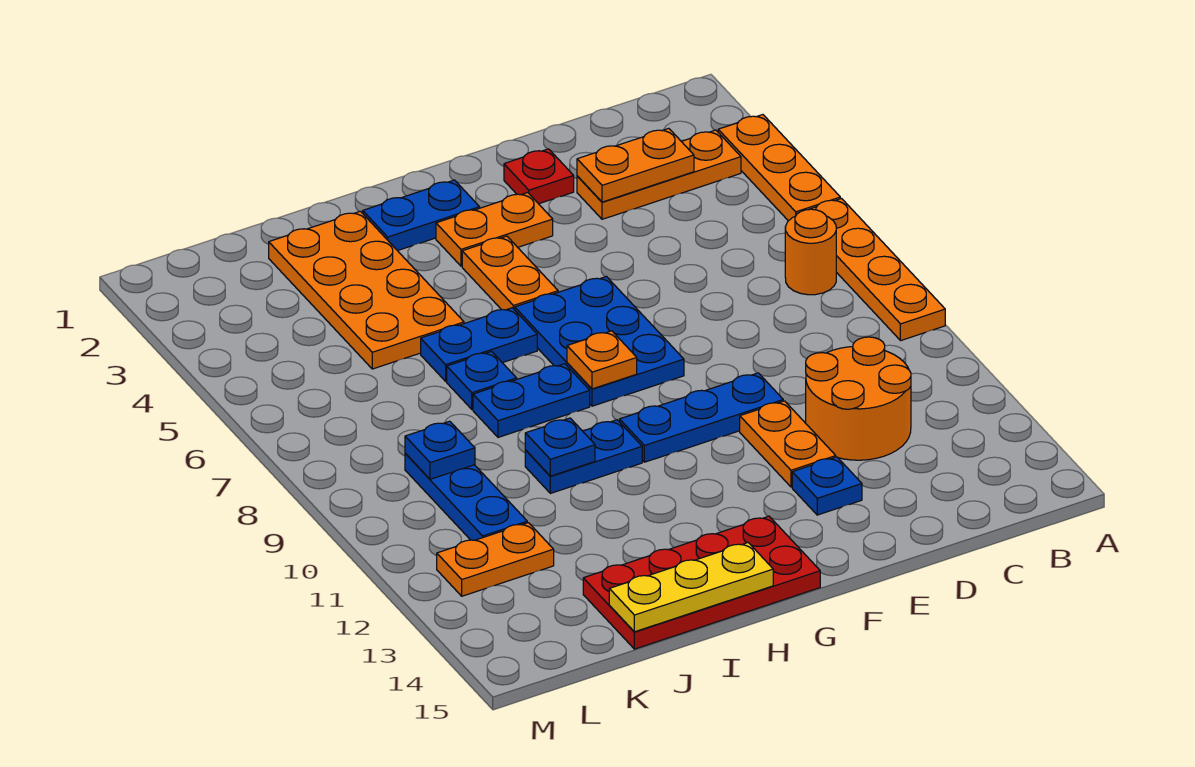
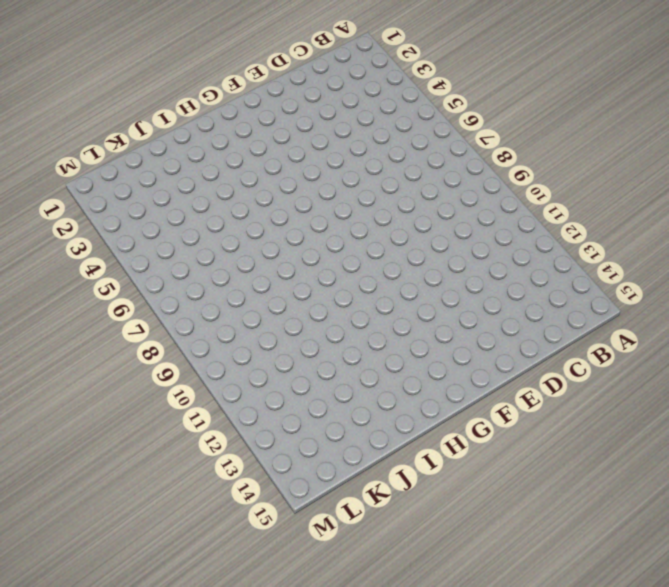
none -> orange 1x3 plate [718,115,840,221]
none -> orange 1x4 plate [797,199,945,341]
none -> orange 1x3 plate [577,130,741,219]

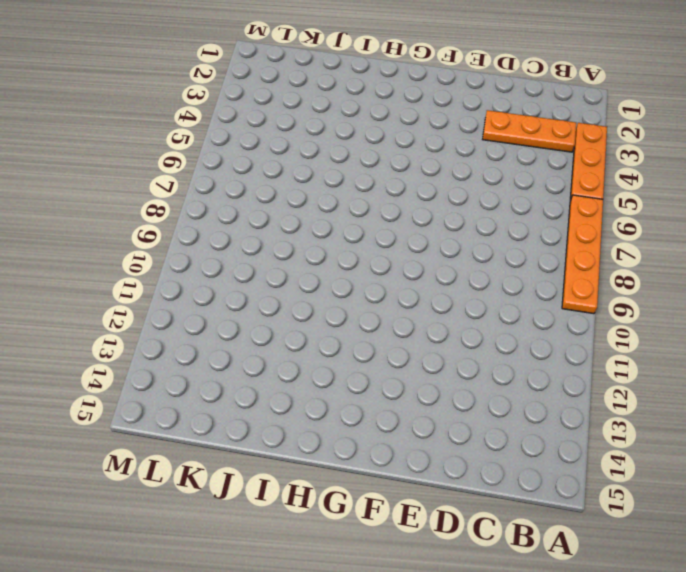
none -> orange 1x1 round brick [785,209,836,295]
none -> orange 2x2 round brick [806,337,911,460]
none -> red 1x1 plate [504,149,574,204]

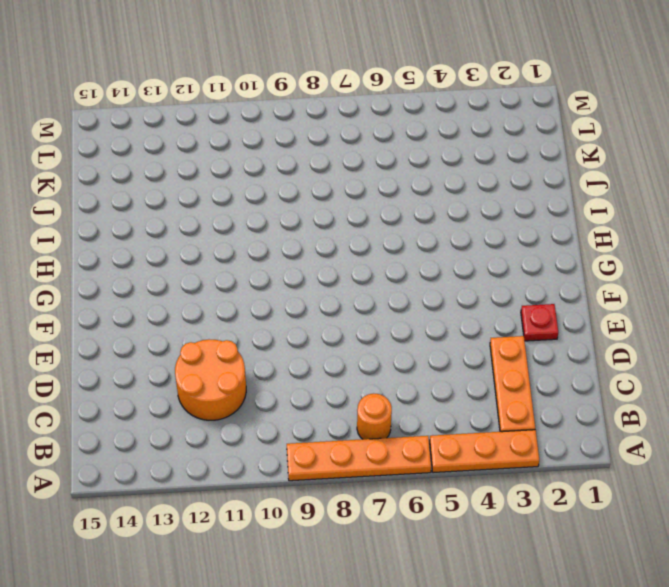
none -> blue 1x3 plate [620,373,783,462]
none -> orange 1x2 plate [740,401,836,487]
none -> blue 1x1 plate [792,457,862,515]

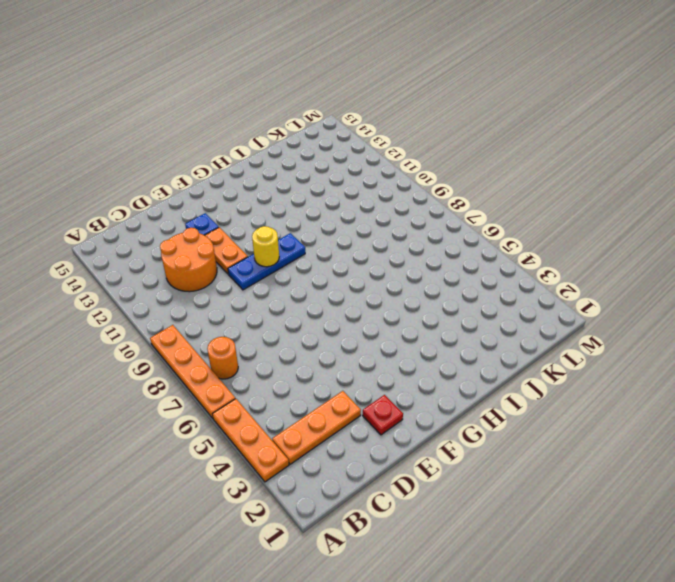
yellow 1x1 round brick [252,226,279,267] -> none
none -> orange 1x2 plate [436,193,553,266]
none -> blue 2x3 plate [515,277,684,406]
none -> blue 1x2 plate [363,180,480,251]

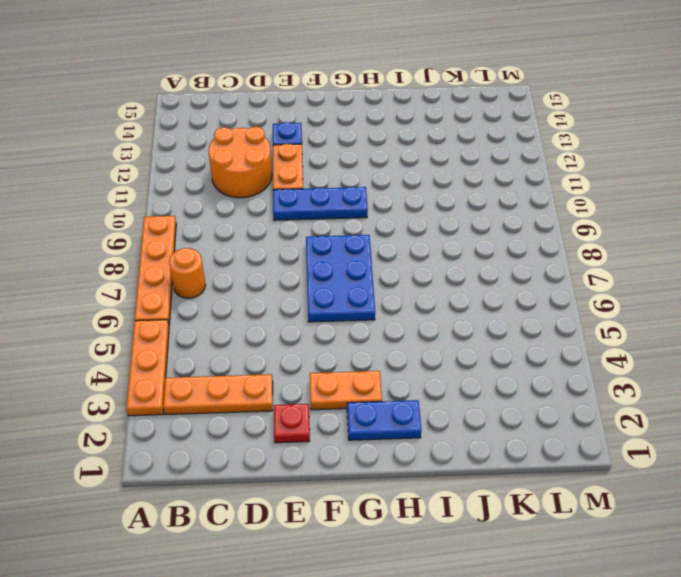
none -> orange 1x2 plate [462,236,558,310]
none -> red 2x4 plate [583,516,820,649]
none -> blue 1x2 plate [421,308,537,381]

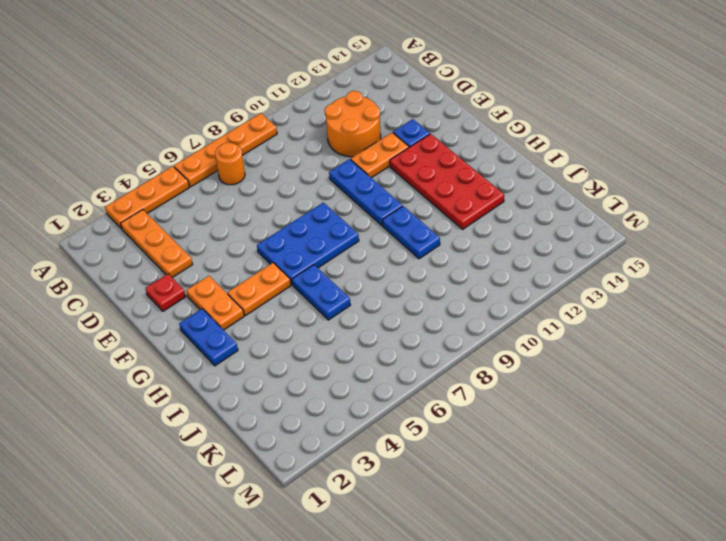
red 2x4 plate [390,134,504,229] -> red 2x4 plate moved to [583,516,820,649]
none -> blue 1x2 plate [473,364,590,437]
none -> orange 2x4 plate [269,211,464,369]
none -> blue 1x1 plate [447,351,517,409]

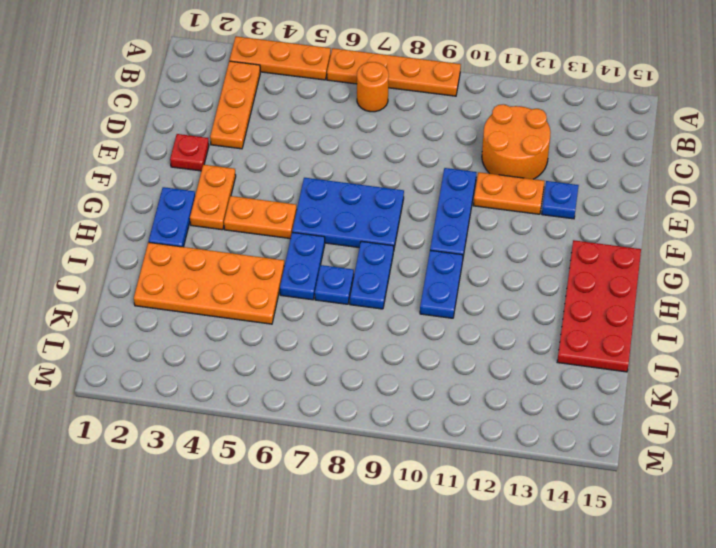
none -> blue 1x3 plate [405,454,527,540]
none -> orange 1x2 plate [437,523,554,596]
none -> orange 1x2 plate [577,128,694,202]

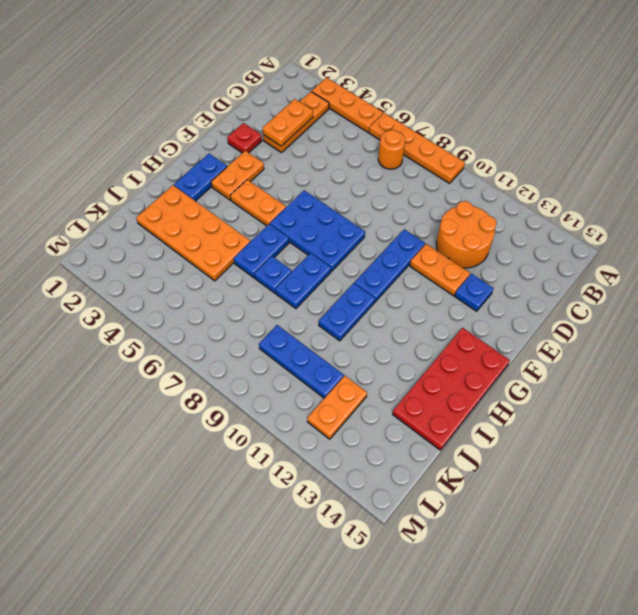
none -> orange 1x1 plate [567,331,637,389]
none -> yellow 1x3 plate [609,543,773,632]
none -> blue 1x1 plate [525,418,595,476]

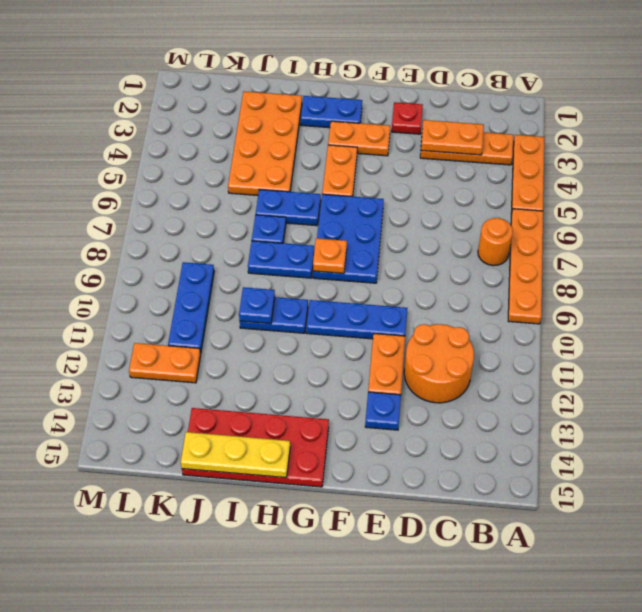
none -> blue 1x1 plate [405,421,475,479]

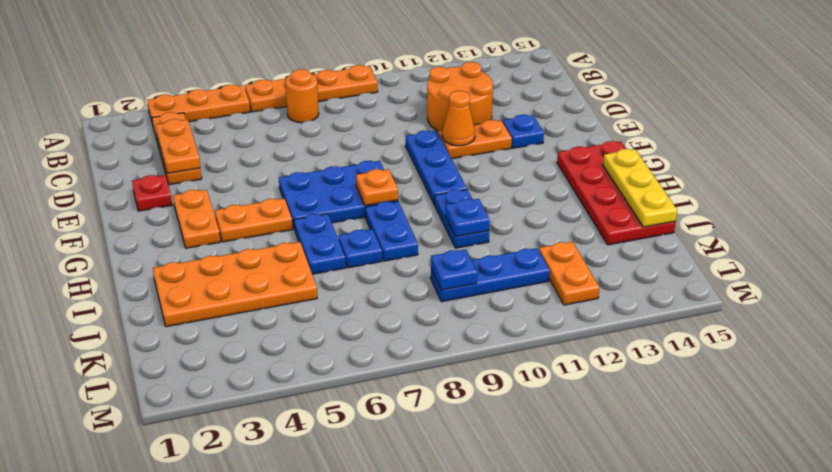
orange 1x1 cone [442,91,475,146] -> none
none -> blue 1x2 plate [363,180,480,251]

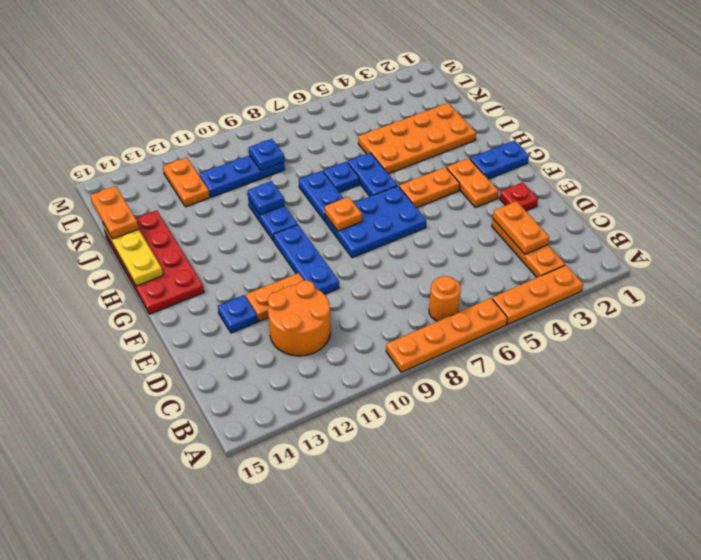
blue 1x2 plate [470,140,529,179] -> blue 1x2 plate turned to [363,180,480,251]
orange 1x2 plate [90,186,139,239] -> none

